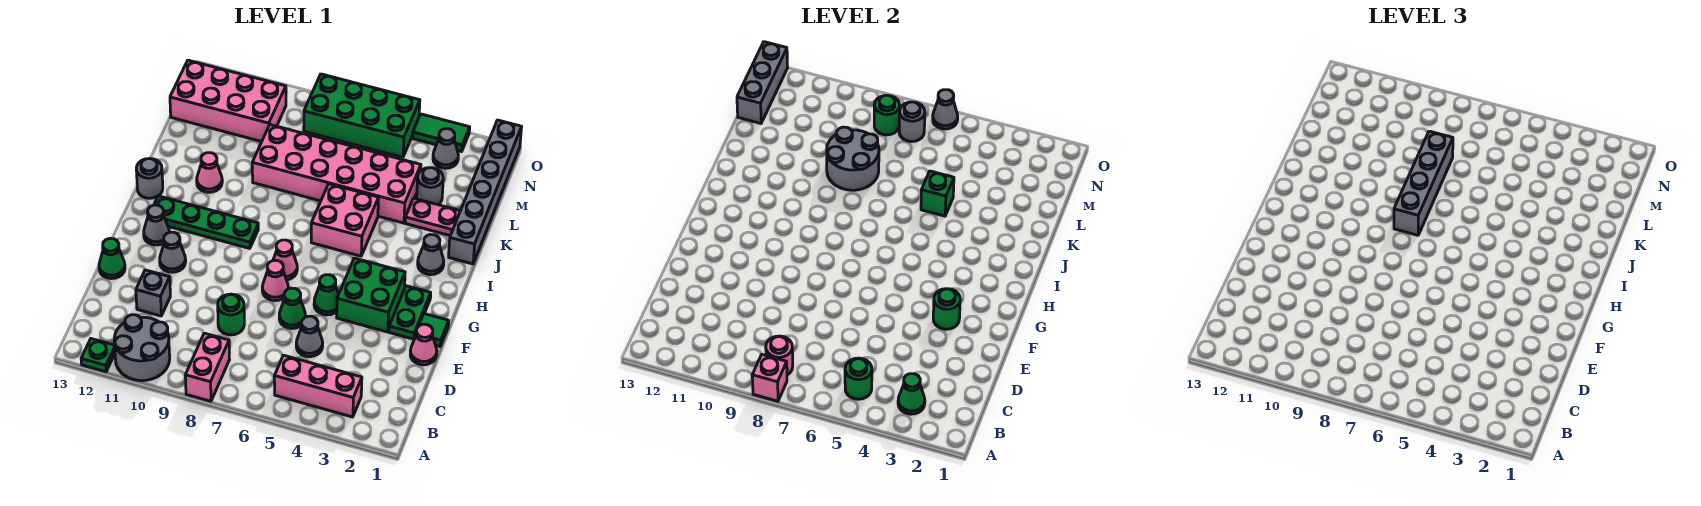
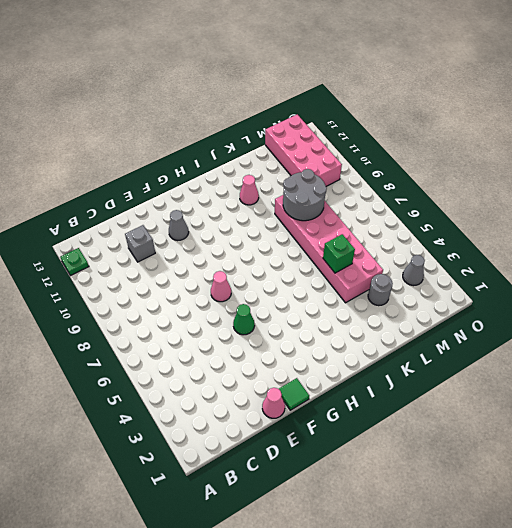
none -> pink 1x2 brick [185,333,230,401]
none -> grey 2x2 round brick [114,315,170,381]
none -> pink 1x3 brick [274,355,362,417]
none -> grey 1x1 cone [296,316,323,357]

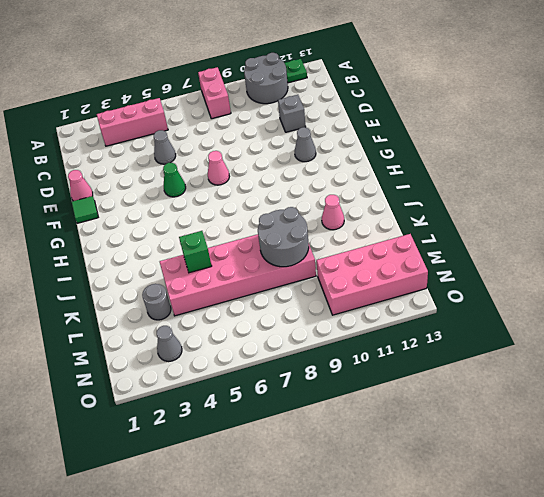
none -> green 1x1 round brick [218,294,244,335]
none -> green 1x1 cone [279,288,305,329]
none -> green 1x1 cone [99,238,125,279]
none -> green 1x2 plate [389,286,431,339]

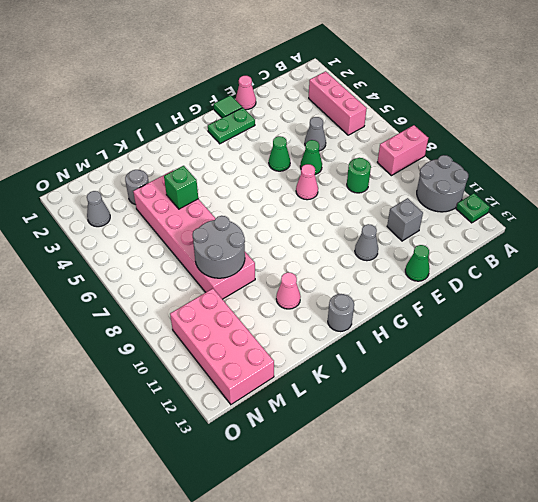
none -> green 2x2 brick [337,258,405,332]
none -> pink 1x1 cone [273,240,297,280]
none -> grey 1x1 cone [144,205,169,245]
none -> green 1x4 plate [154,196,258,249]

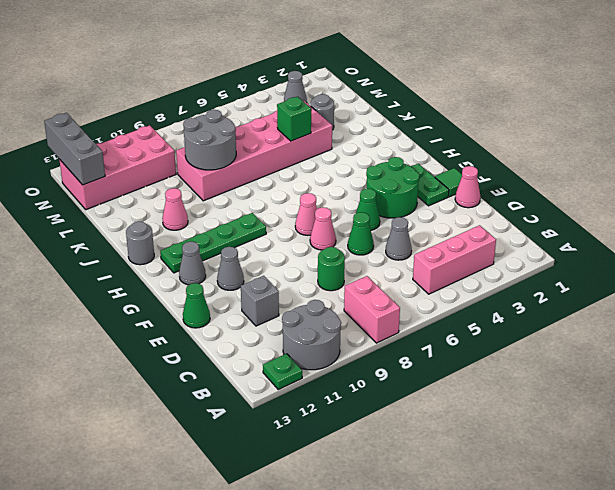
green 2x2 round brick [366,157,420,218] -> green 2x2 brick [337,258,405,332]
none -> grey 1x1 cone [418,235,444,275]
none -> pink 2x2 brick [311,184,379,256]
none -> grey 1x6 brick [449,120,522,264]
none -> pink 1x2 plate [405,198,460,236]

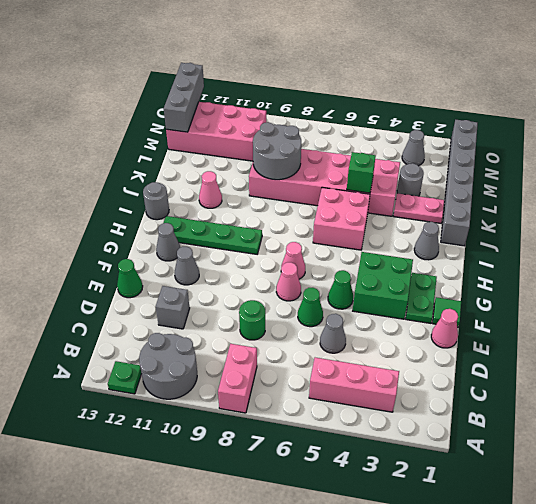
none -> green 2x4 brick [304,74,420,157]
none -> green 1x2 tile [413,114,470,152]
none -> pink 1x1 brick [752,354,787,401]
none -> green 1x1 cone [898,374,925,414]

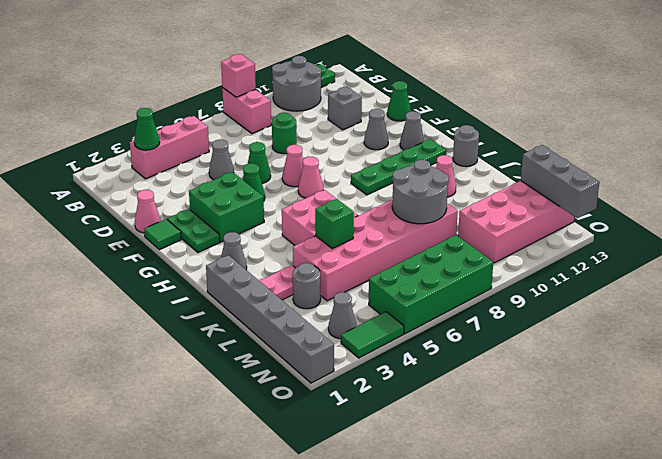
none -> green 1x1 round brick [845,358,872,399]
none -> pink 1x1 round brick [766,336,793,375]
none -> green 1x1 round brick [933,289,960,329]
none -> grey 1x1 round brick [899,102,925,142]

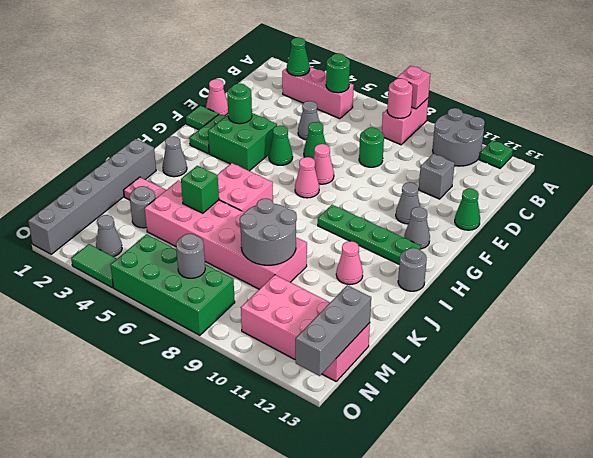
none -> green 1x1 round brick [874,95,900,135]
none -> grey 1x1 cone [933,90,958,129]
none -> grey 1x4 brick [1394,131,1453,235]

